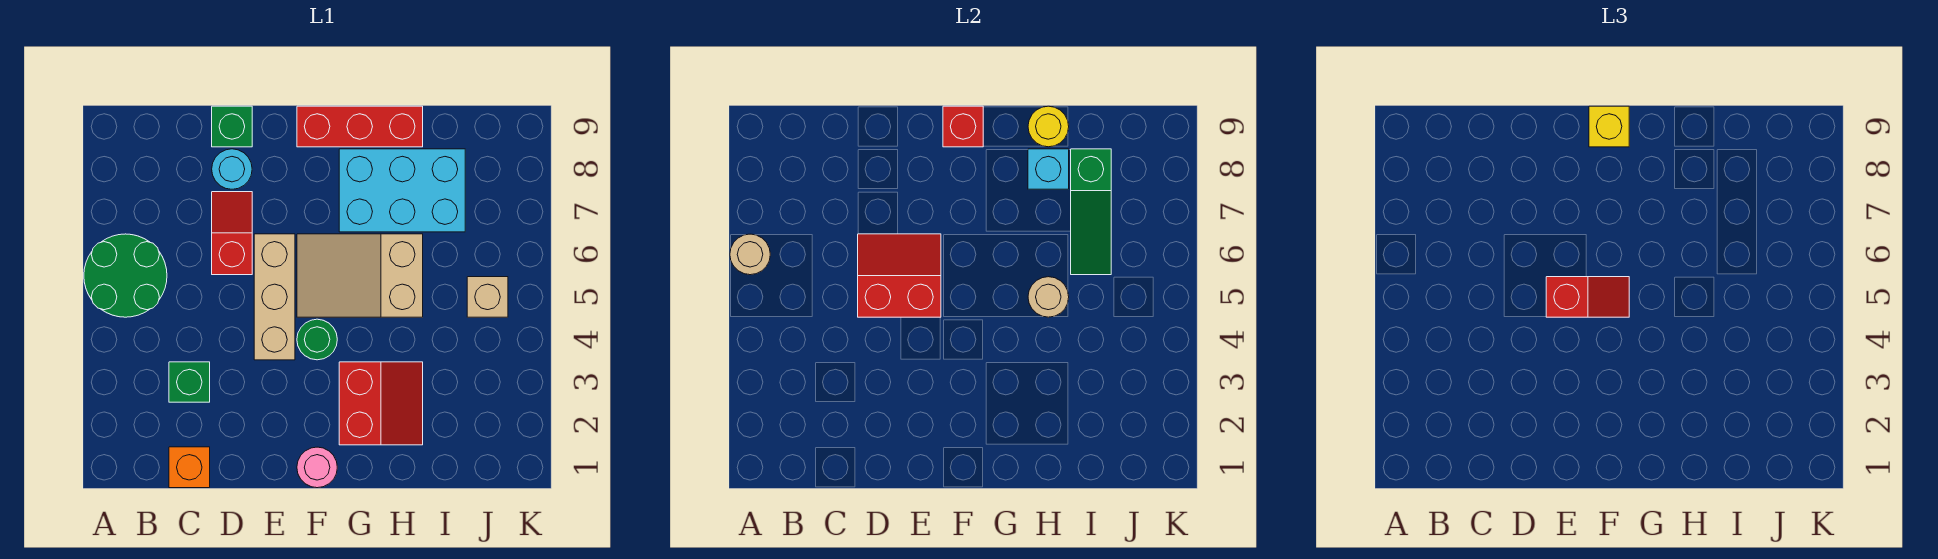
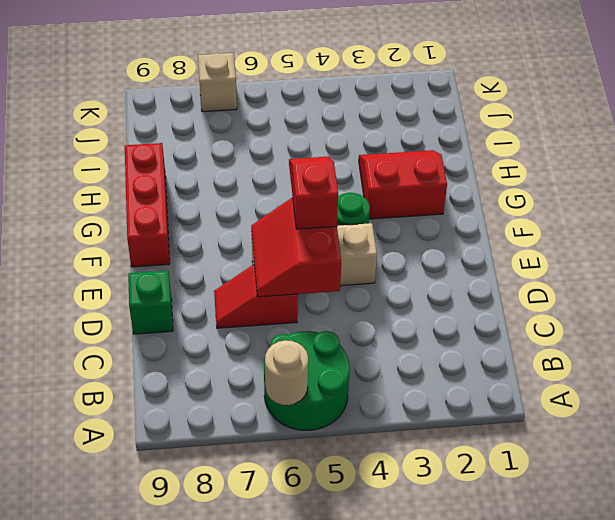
tan 1x1 brick [198,53,237,112] -> tan 1x1 brick moved to [467,277,508,317]
none -> orange 1x1 brick [169,447,210,488]
none -> green 1x1 brick [169,362,210,402]
none -> cyan 1x1 round brick [212,149,252,189]

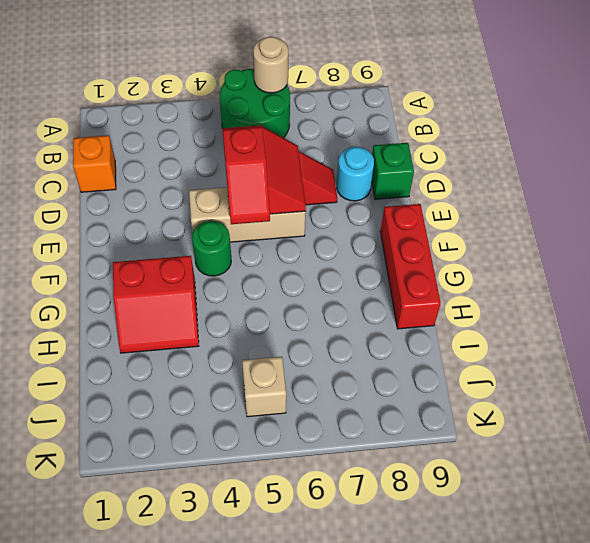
none -> green 1x1 brick [169,362,210,402]
none -> pink 1x1 round brick [297,447,337,488]
none -> tan 2x3 slope [297,234,423,317]

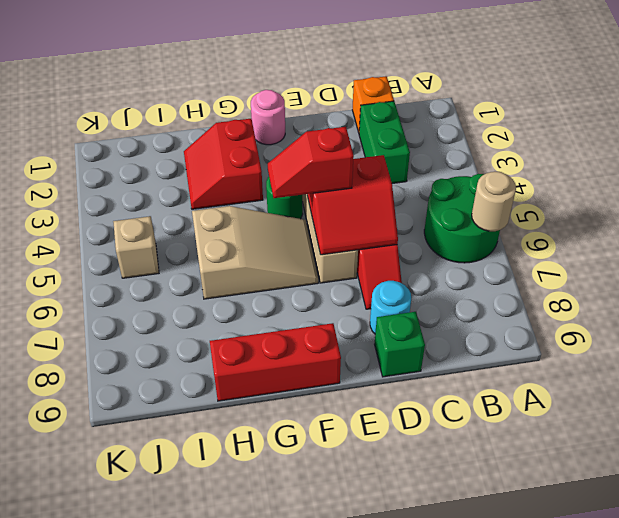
green 1x2 brick [359,101,410,183] -> green 1x1 brick [169,362,210,402]
none -> cyan 2x3 brick [339,149,465,232]
none -> red 1x1 brick [943,106,983,147]
none -> tan 1x1 round brick [1028,277,1069,317]

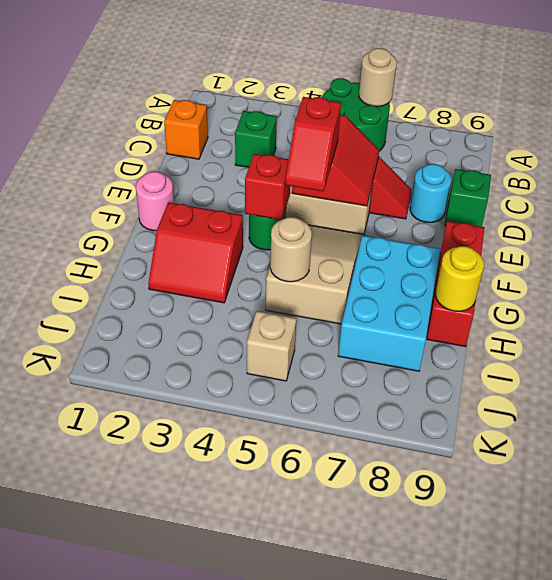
red 1x1 brick [245,154,290,220] -> red 1x1 brick moved to [943,106,983,147]
none -> cyan 1x1 brick [1028,149,1069,189]
none -> green 1x3 slope [1071,149,1111,275]
none -> yellow 1x1 brick [1589,106,1629,147]

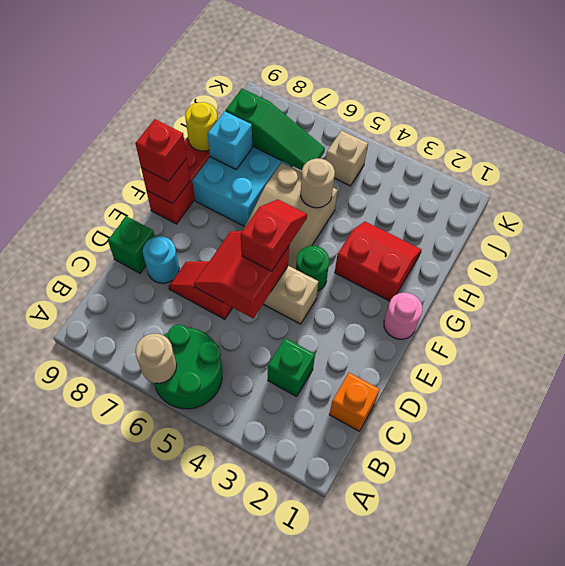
red 1x1 brick [135,119,187,182] -> yellow 1x1 brick [1589,106,1629,147]

